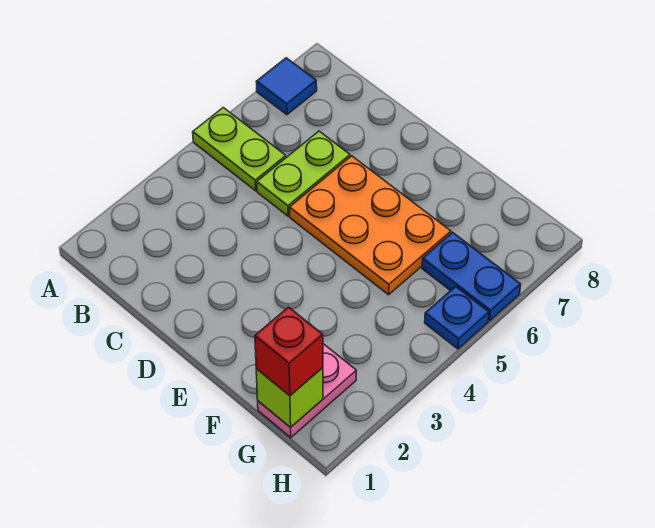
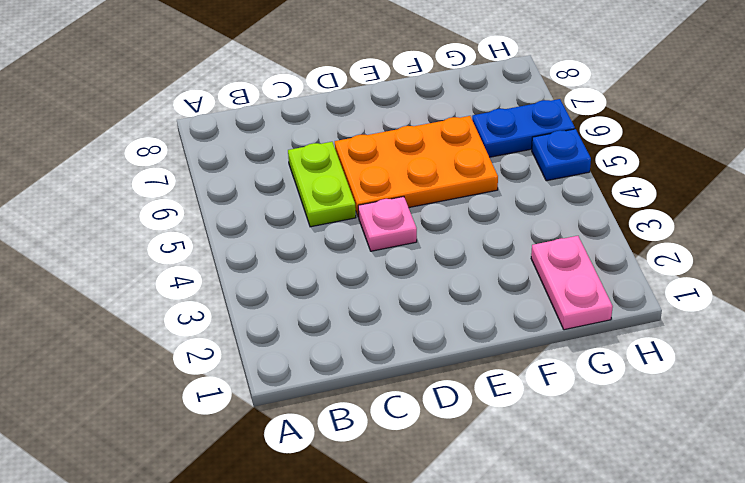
pink 1x1 plate [358,197,417,251] -> none
none -> lime 1x2 plate [193,108,286,191]
none -> blue 1x1 tile [256,58,317,115]

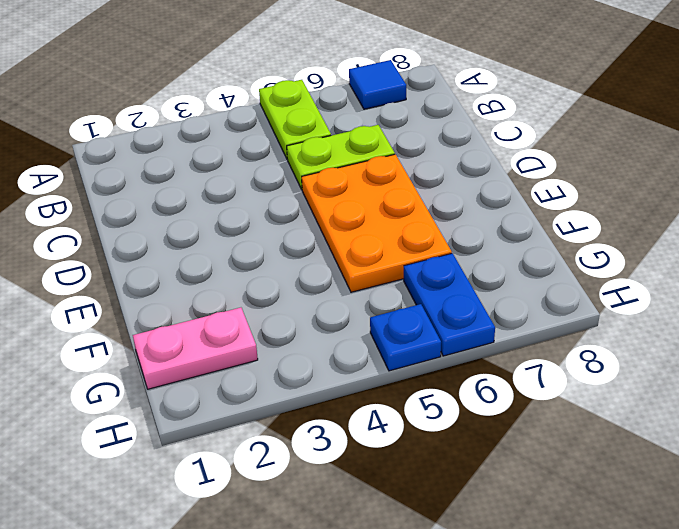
none -> lime 1x1 brick [256,368,323,428]
none -> red 1x1 brick [255,307,323,396]

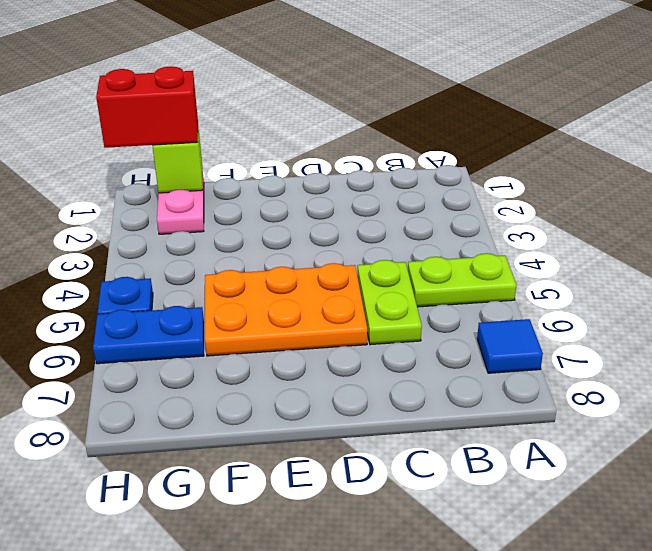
red 1x2 brick [96,66,198,148] -> red 1x1 brick [255,307,323,396]

